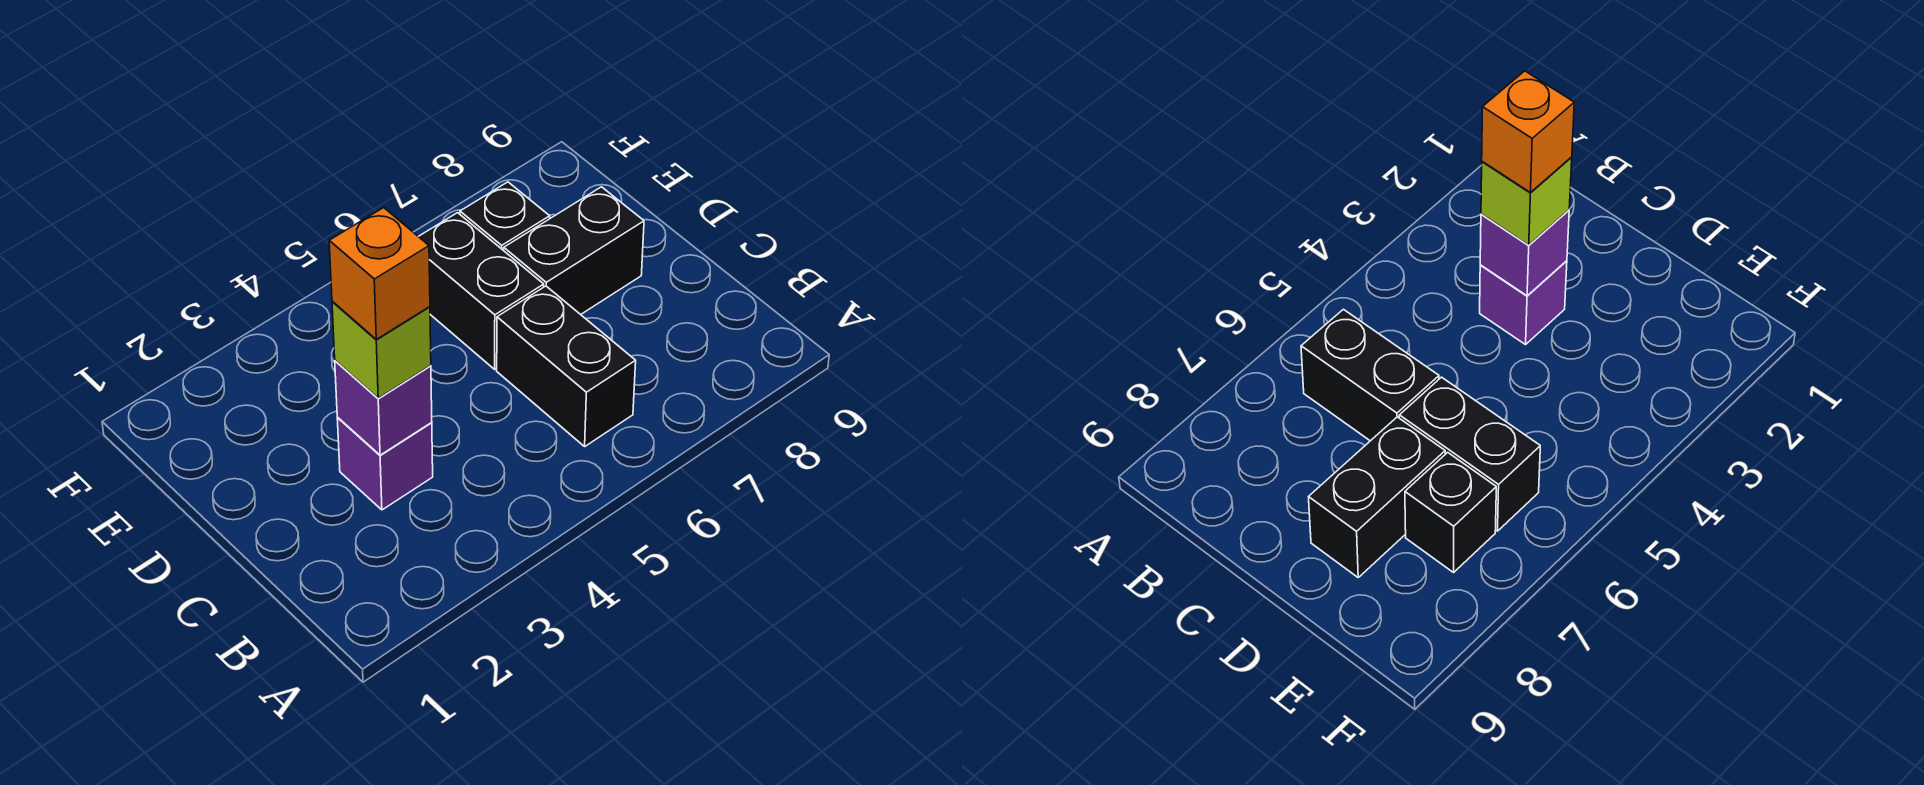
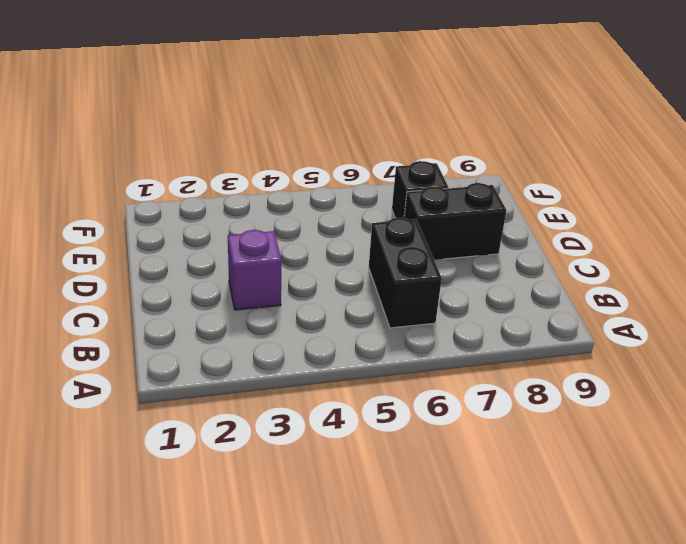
none -> black 1x2 brick [418,213,544,369]
none -> purple 1x1 brick [335,361,432,455]

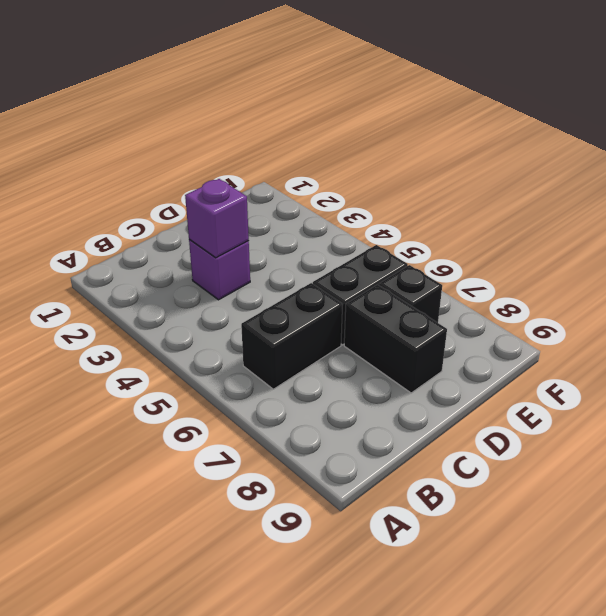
none -> lime 1x1 brick [332,301,431,398]
none -> orange 1x1 brick [329,208,430,339]

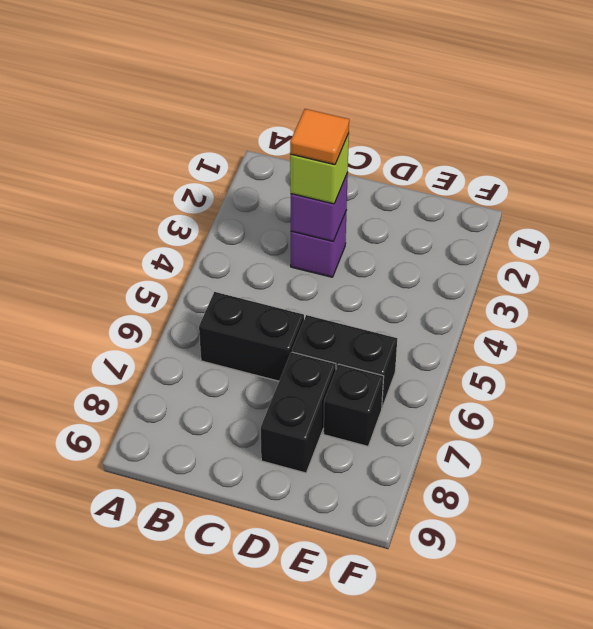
orange 1x1 tile [290,109,349,165] -> orange 1x1 brick [329,208,430,339]

